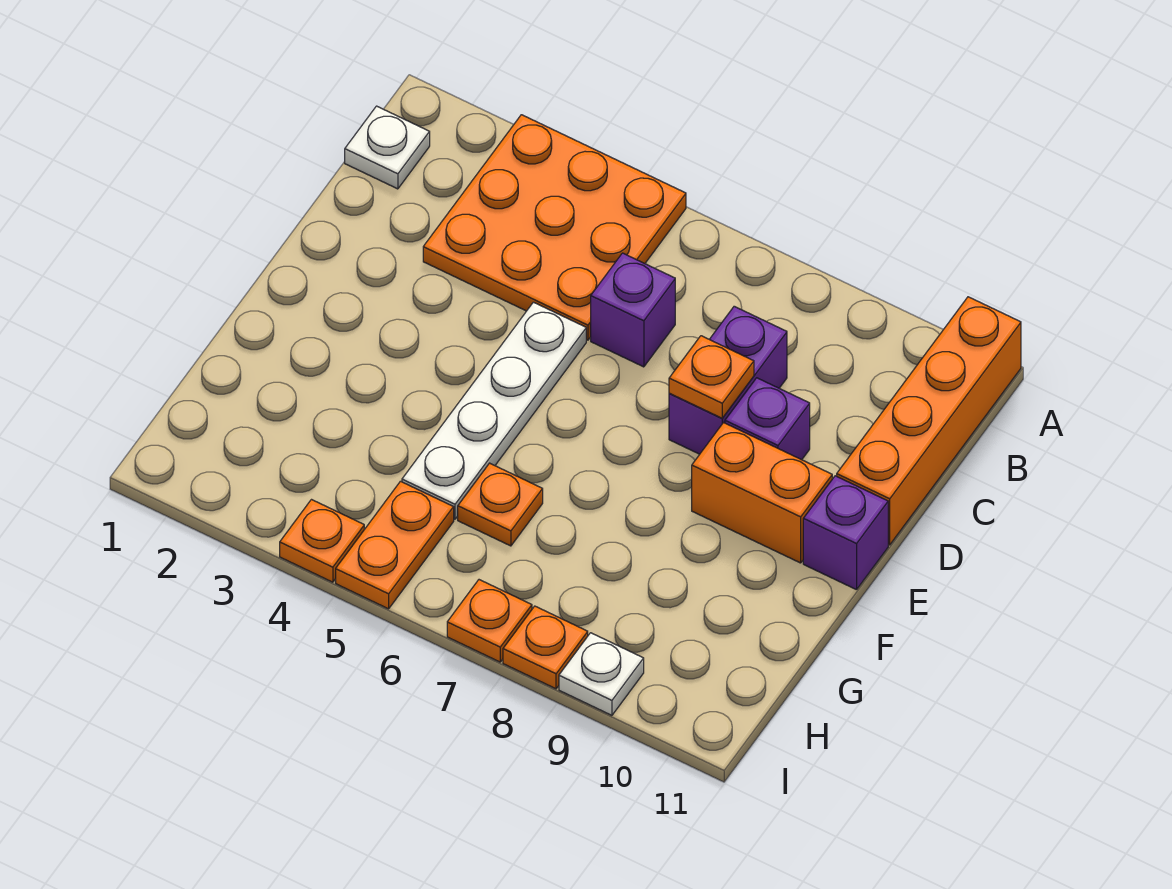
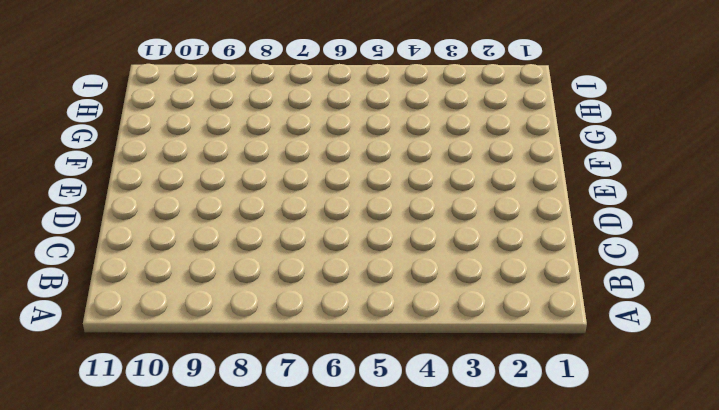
none -> orange 3x3 plate [423,115,686,340]
none -> orange 1x4 brick [837,297,1021,545]
none -> white 1x1 plate [345,106,430,189]

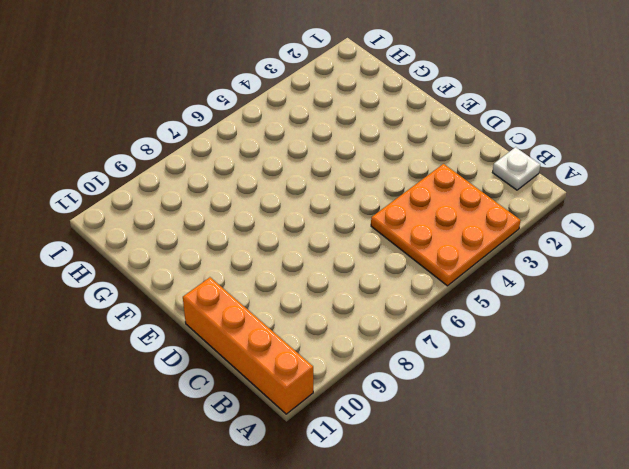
none -> purple 1x1 brick [591,253,675,367]
none -> purple 1x2 brick [669,306,787,454]
none -> white 1x4 plate [402,302,586,519]

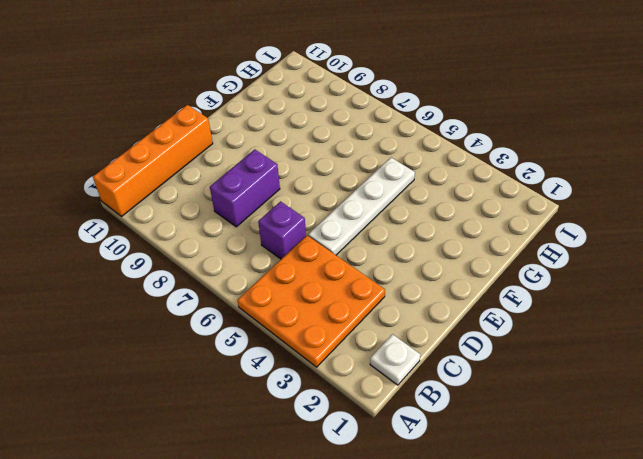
none -> purple 1x1 brick [725,378,810,460]
none -> orange 1x2 brick [692,423,832,563]
none -> purple 1x1 brick [803,476,888,590]

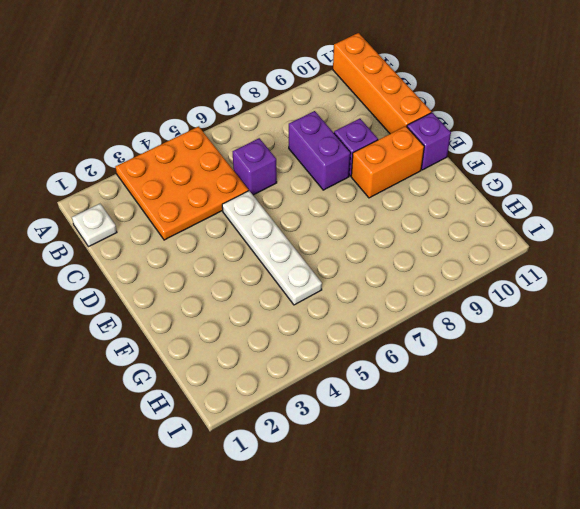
none -> orange 1x1 plate [458,463,543,546]
none -> orange 1x2 plate [336,481,454,609]
none -> orange 1x1 plate [280,500,364,582]

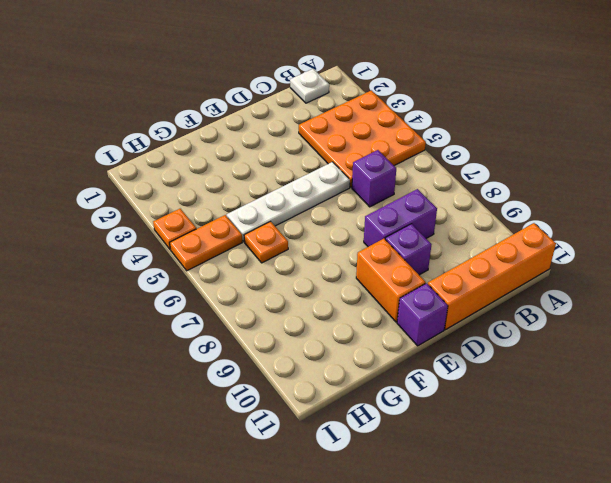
none -> orange 1x1 plate [447,580,532,662]
none -> orange 1x1 plate [503,606,588,689]
none -> white 1x1 plate [559,633,644,715]

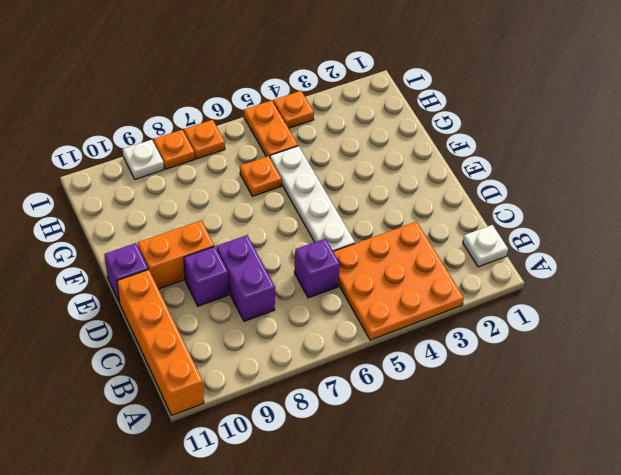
none -> orange 1x1 plate [669,336,754,418]

